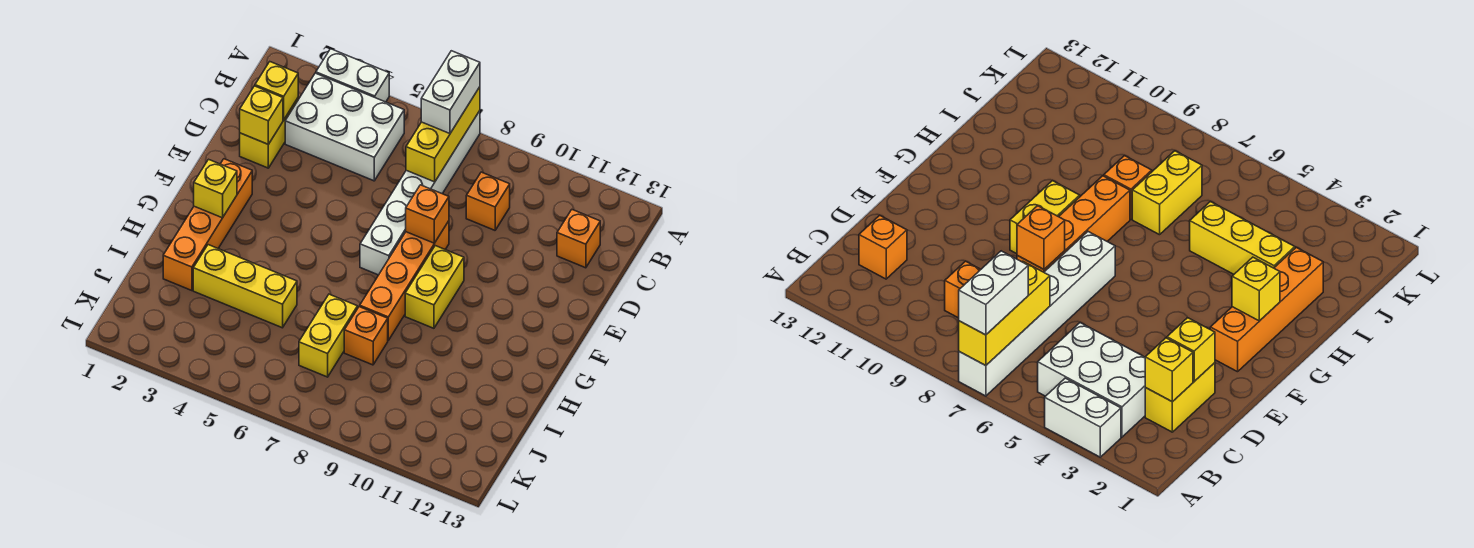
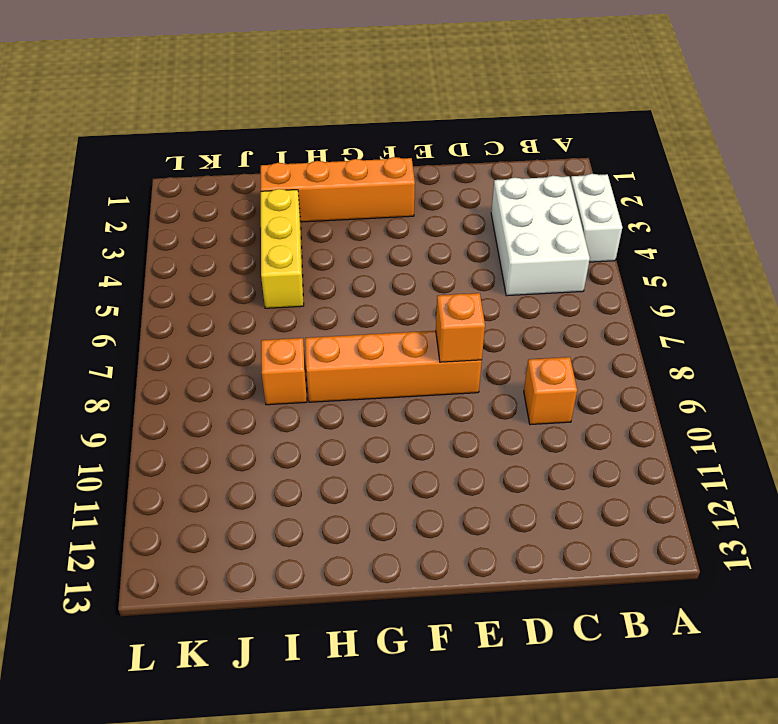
none -> white 1x6 brick [360,111,480,275]
none -> yellow 1x2 brick [240,98,298,168]
none -> orange 1x1 brick [557,210,600,268]

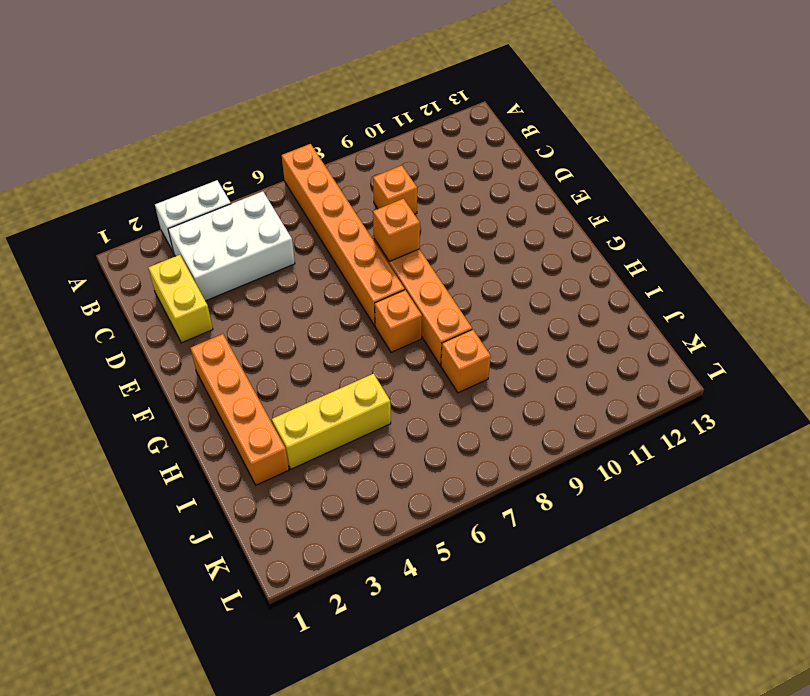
orange 1x6 brick [282,144,405,326] -> white 1x6 brick [360,111,480,275]
orange 1x1 brick [375,290,422,352] -> orange 1x1 brick moved to [557,210,600,268]
none -> yellow 1x2 brick [405,246,464,328]
none -> yellow 1x2 brick [299,294,358,377]
none -> yellow 1x3 brick [406,87,480,182]

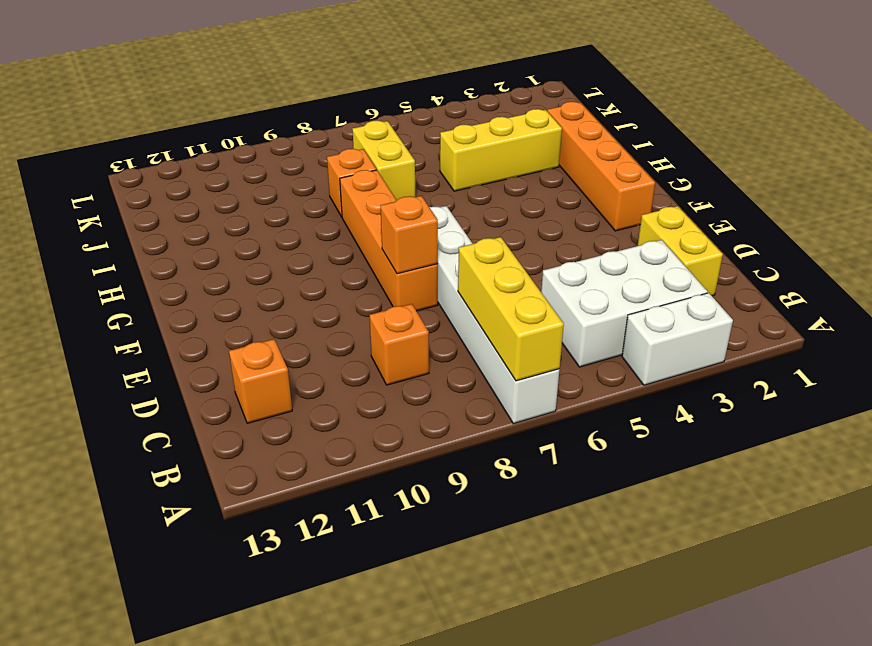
none -> yellow 1x2 brick [405,246,464,328]
none -> yellow 1x1 brick [255,62,298,120]
none -> yellow 1x1 brick [240,86,283,144]

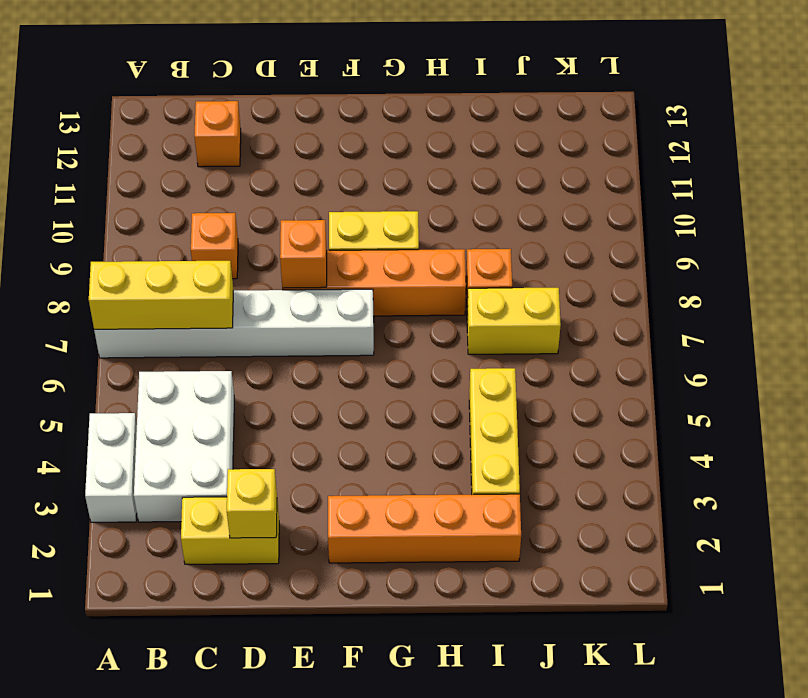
none -> yellow 1x1 brick [255,62,298,120]
none -> yellow 1x1 brick [194,159,237,218]
none -> white 1x2 brick [421,51,480,134]

